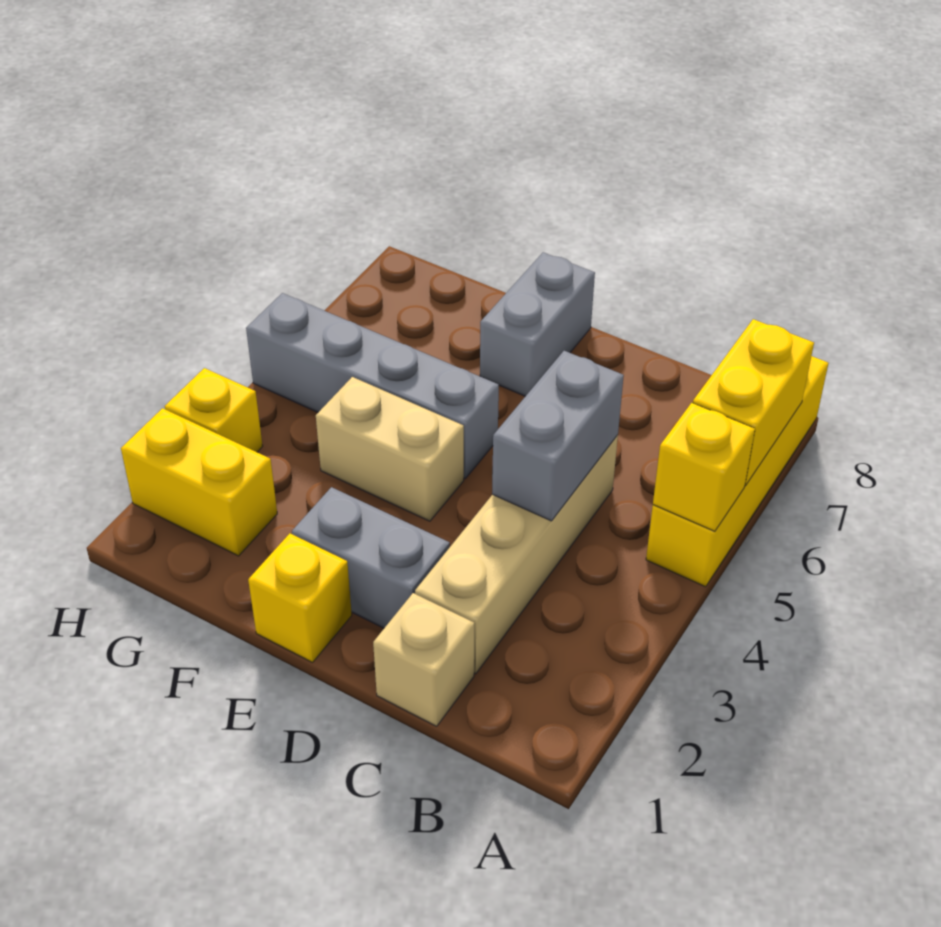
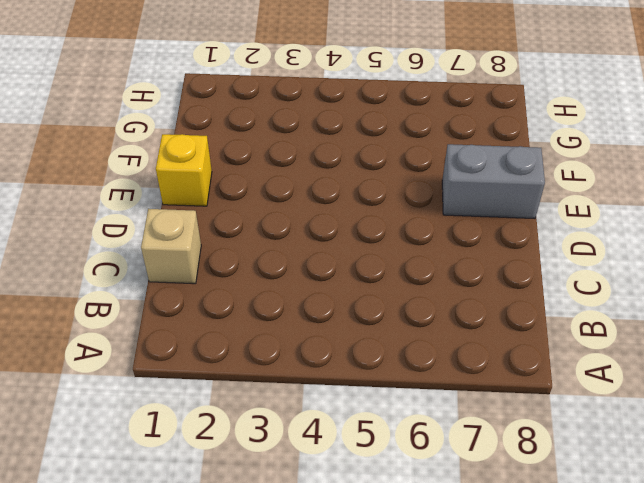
none -> yellow 1x4 brick [646,356,829,587]
none -> tan 1x4 brick [415,435,618,674]
none -> grey 1x2 brick [292,487,450,628]

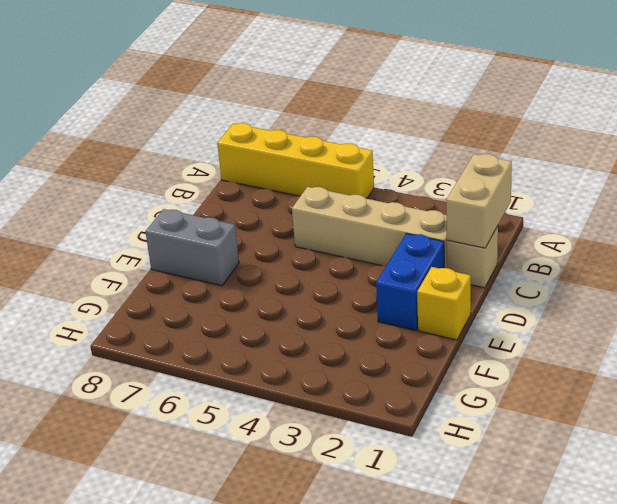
tan 1x2 brick [446,154,512,248] -> tan 1x2 brick moved to [316,377,464,521]
blue 1x2 brick [376,234,444,330] -> grey 1x2 brick [292,487,450,628]
none -> grey 1x4 brick [246,293,499,478]
none -> yellow 1x2 brick [121,408,277,556]
none -> yellow 1x1 brick [165,368,263,452]

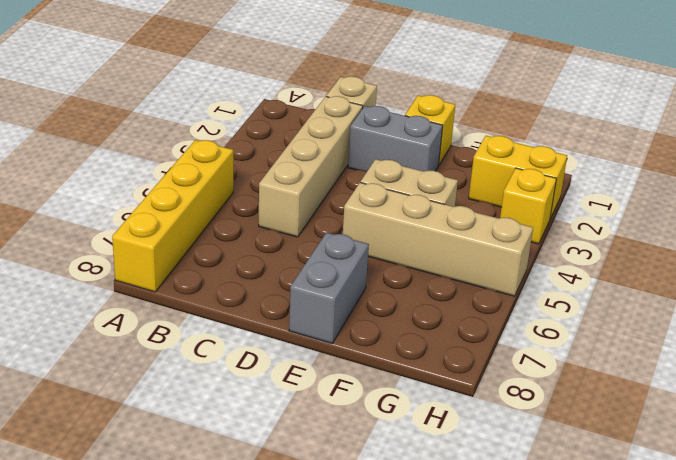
tan 1x4 brick [343,183,533,296] -> grey 1x4 brick [246,293,499,478]
none -> yellow 1x1 brick [653,403,755,531]
none -> yellow 1x2 brick [693,319,814,485]
none -> grey 1x2 brick [492,351,624,521]

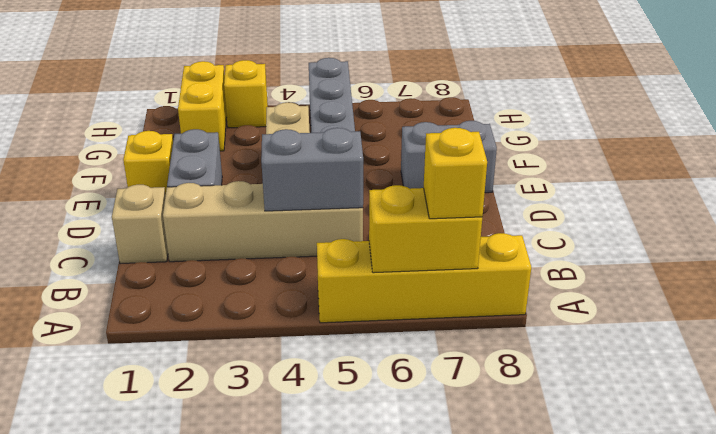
yellow 1x1 brick [424,128,487,219] -> yellow 1x1 brick moved to [653,403,755,531]

